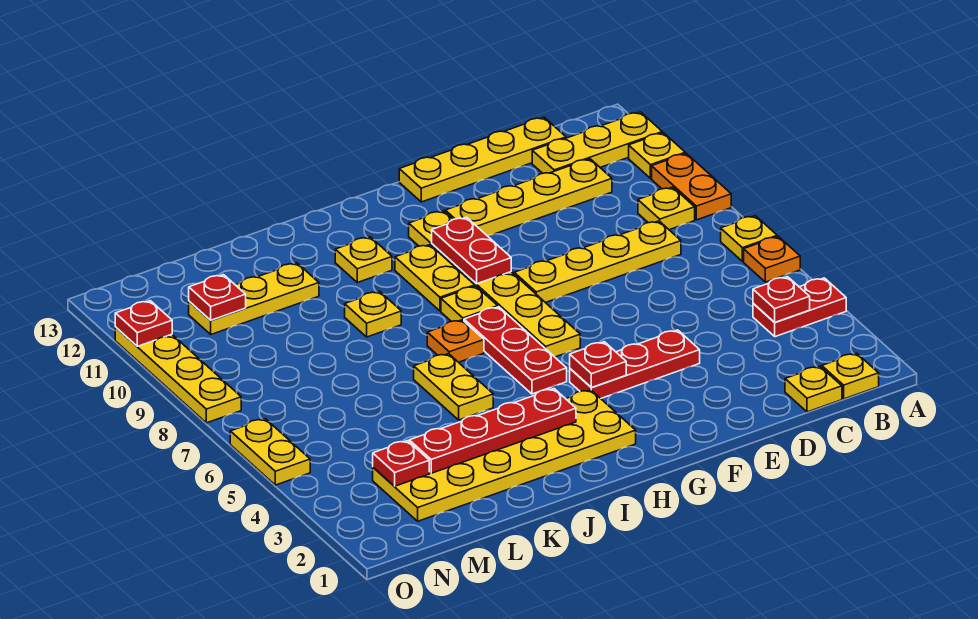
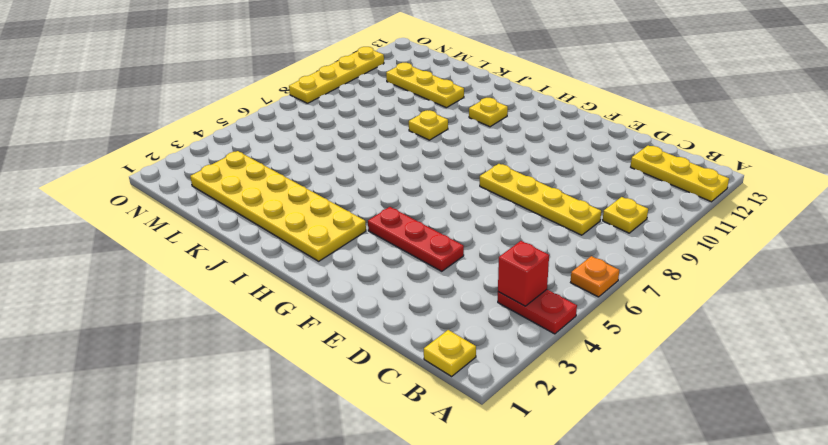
red 1x1 brick [498,241,549,306] -> red 1x1 plate [753,277,810,322]
none -> yellow 1x1 plate [721,216,777,261]
none -> orange 1x2 plate [652,153,731,220]
none -> yellow 1x1 plate [629,133,685,178]
none -> yellow 1x1 plate [785,366,842,412]

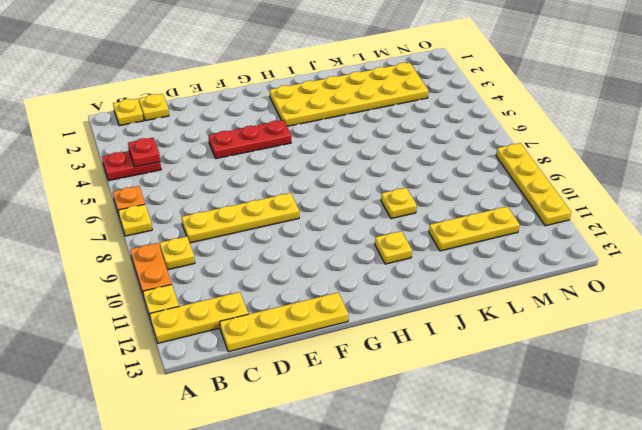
none -> yellow 1x4 plate [445,159,612,236]
none -> yellow 1x6 plate [409,211,580,357]
none -> red 1x3 plate [464,307,567,394]
none -> yellow 1x1 plate [441,286,498,322]

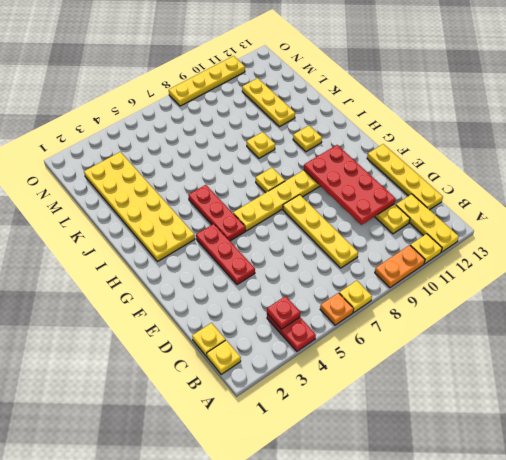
red 2x4 plate [304,145,396,225] -> red 1x2 plate [432,217,511,284]
red 1x3 plate [189,185,245,241] -> red 1x3 plate turned to [464,307,567,394]
none -> yellow 1x1 plate [638,187,695,230]
none -> yellow 1x2 plate [395,245,475,311]
none -> orange 1x1 plate [427,320,484,362]
none -> yellow 1x2 plate [414,354,493,420]

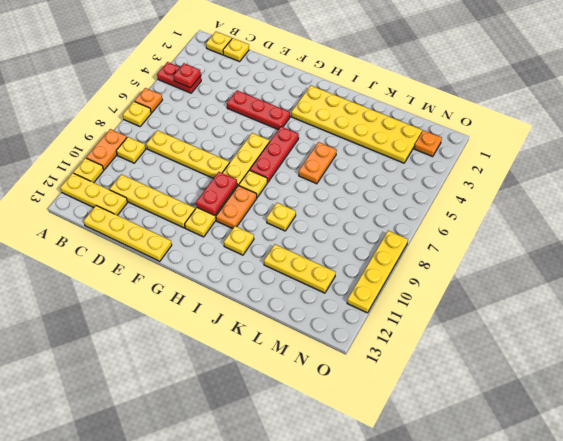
orange 1x2 plate [216,185,257,229] -> yellow 1x2 plate [395,245,475,311]
orange 1x2 plate [299,142,337,184] -> yellow 1x2 plate [414,354,493,420]
orange 1x1 plate [414,130,442,157] -> orange 1x1 plate moved to [427,320,484,362]
none -> yellow 1x2 plate [230,419,310,485]
none -> red 1x1 plate [570,342,626,388]
none -> red 1x4 plate [409,389,576,473]
none -> red 1x1 plate [373,441,429,486]

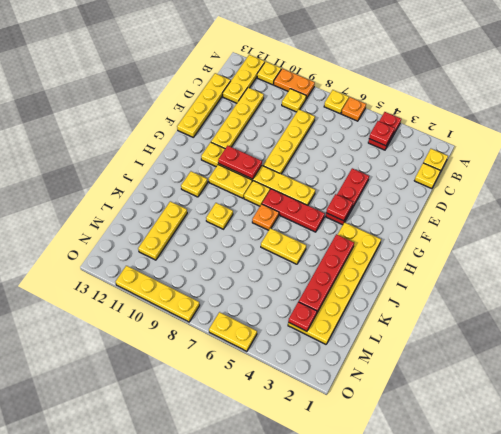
none -> red 1x1 plate [189,275,246,320]
none -> red 1x1 plate [115,301,172,346]

